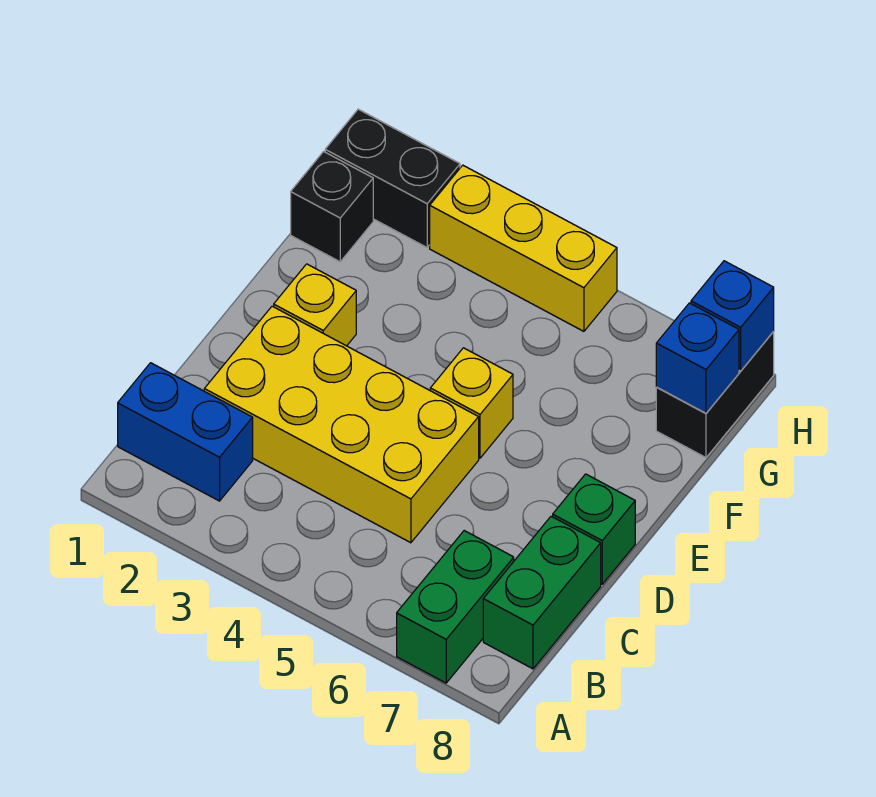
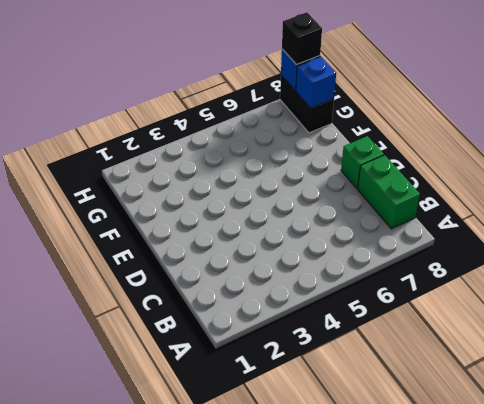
black 1x1 brick [282,12,322,65] -> black 1x1 brick moved to [291,152,373,262]
none -> green 1x2 brick [397,531,514,683]
none -> blue 1x2 brick [118,363,253,501]
none -> yellow 2x4 brick [204,306,479,543]

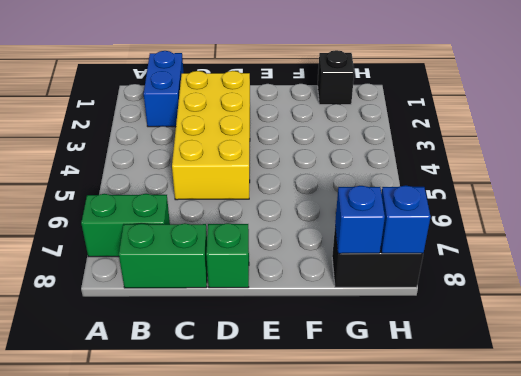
none -> yellow 1x1 brick [274,264,356,346]
none -> yellow 1x1 brick [430,348,513,458]
none -> black 1x2 brick [325,109,460,247]

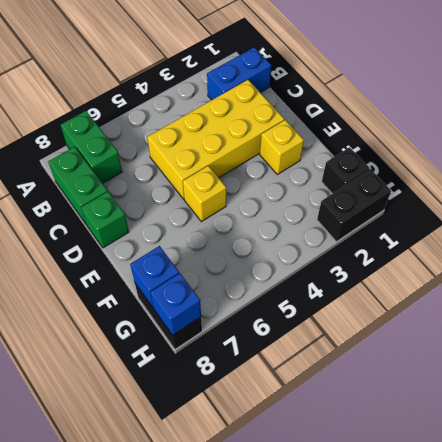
none -> yellow 1x3 brick [430,165,617,331]

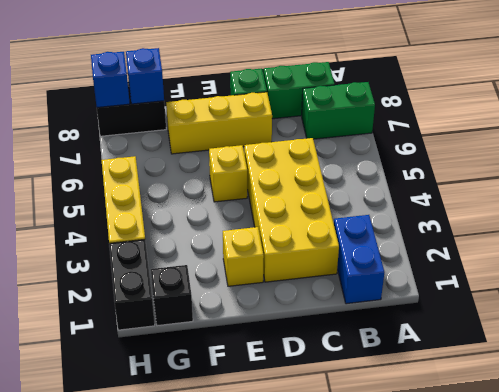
yellow 1x3 brick [166,92,272,154] -> none

